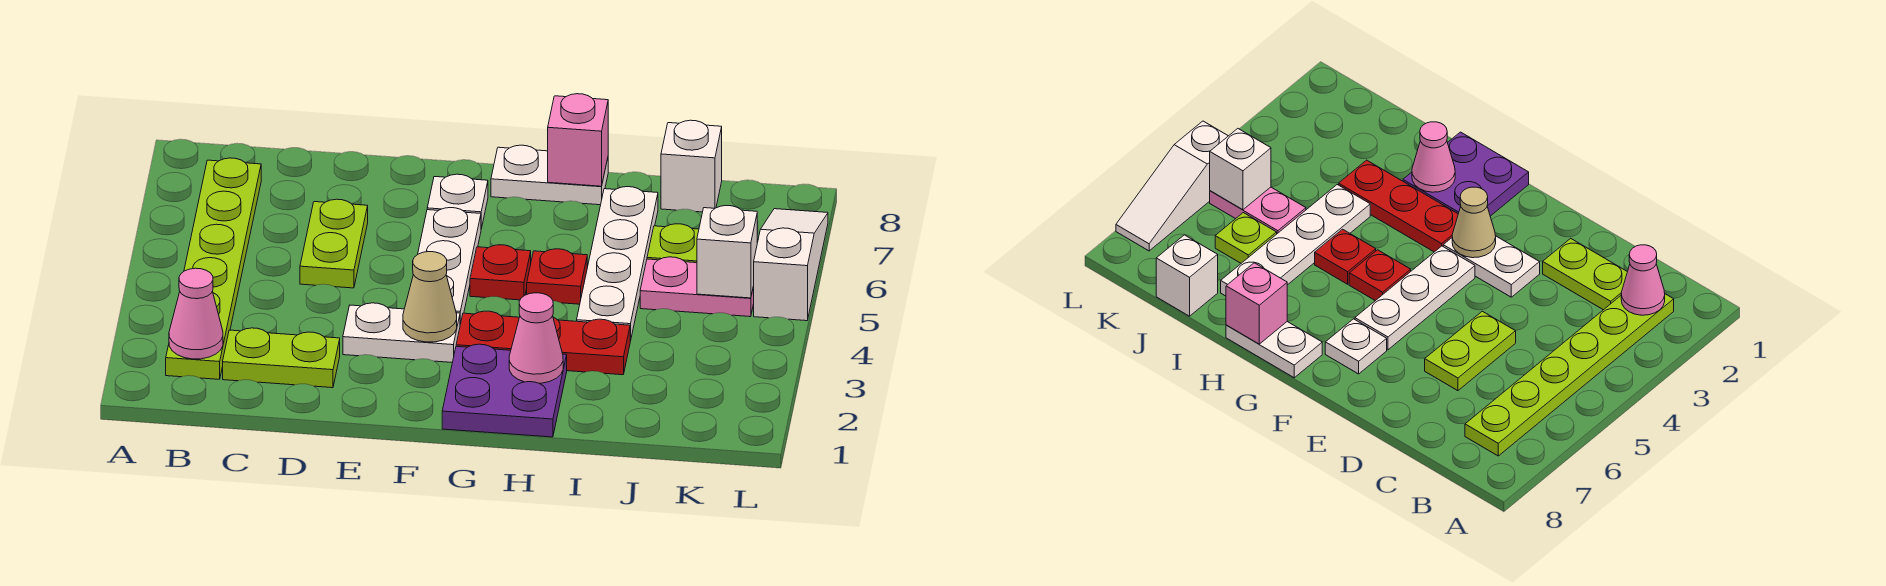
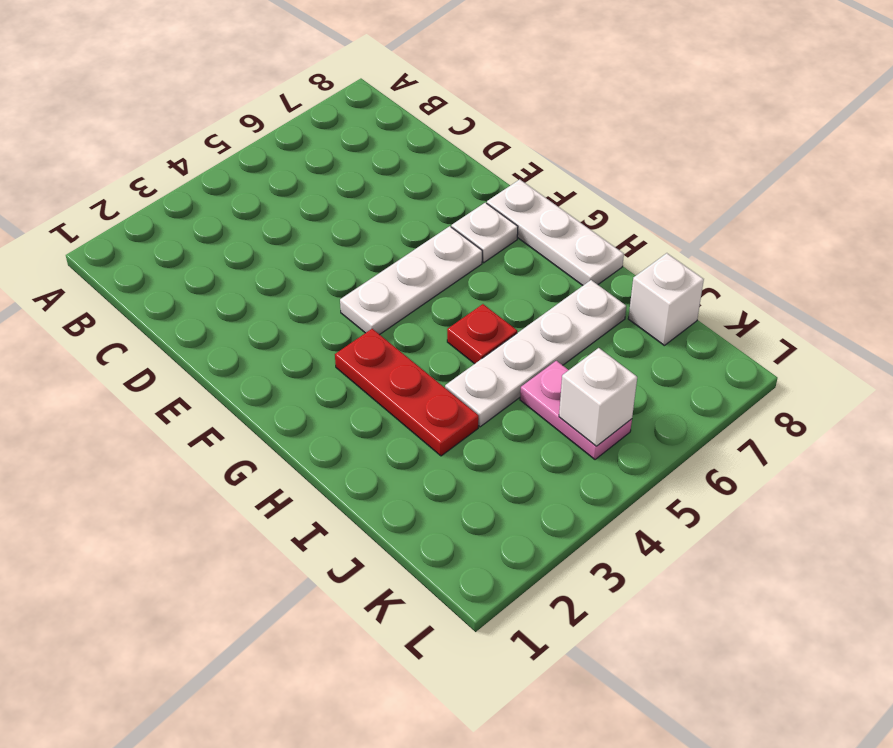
white 1x3 plate [487,179,624,285] -> white 1x2 plate [491,145,608,205]
none -> lime 1x6 plate [166,158,261,379]
none -> lime 1x2 plate [223,328,340,388]
none -> lime 1x2 plate [300,199,368,288]

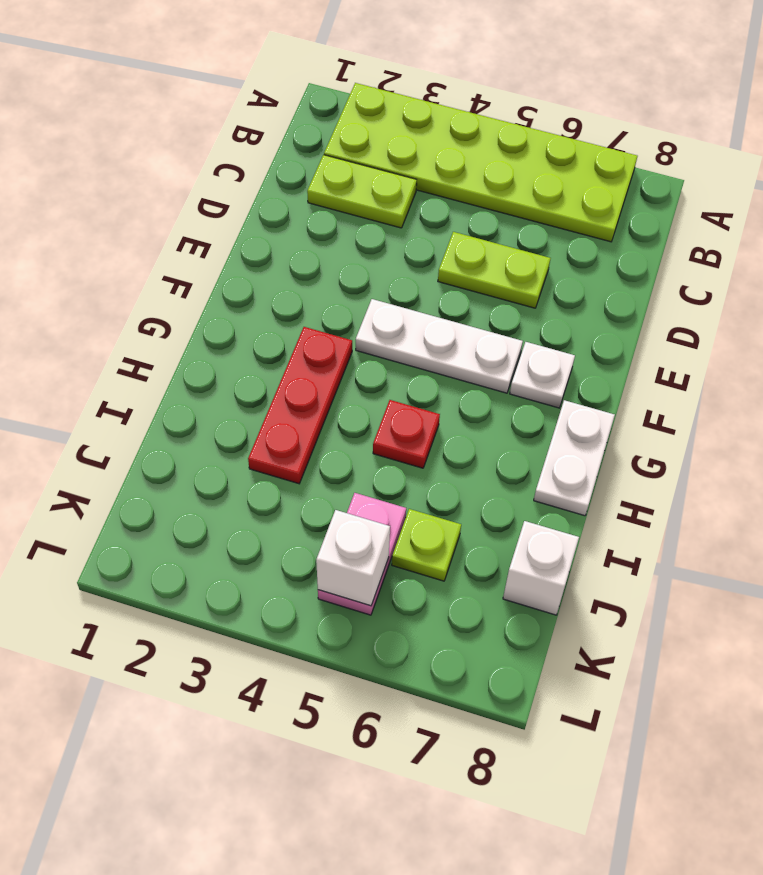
lime 2x6 plate [324,83,637,242] -> lime 1x6 plate [166,158,261,379]
lime 1x2 plate [307,155,417,228] -> lime 1x2 plate turned to [223,328,340,388]
none -> white 1x2 plate [343,303,460,363]
none -> purple 2x2 plate [442,344,567,437]
none -> red 1x1 plate [470,245,531,300]

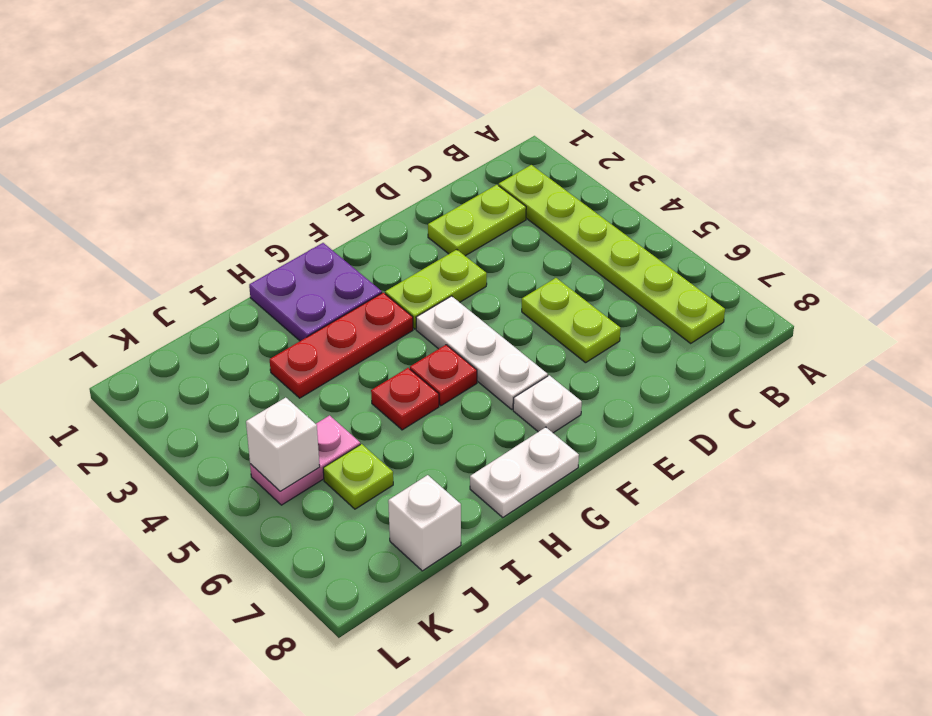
lime 1x2 plate [385,250,487,329] -> white 1x2 plate [343,303,460,363]
none -> white 1x4 plate [577,187,658,341]
none -> white 1x3 slope [754,209,828,321]
none -> pink 1x1 cone [169,268,223,359]

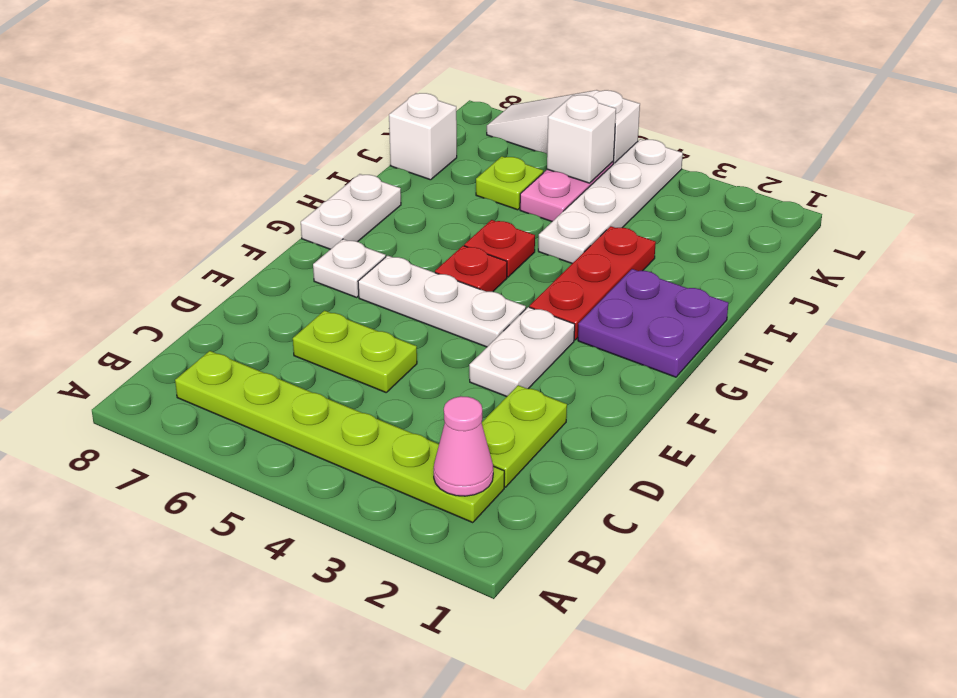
white 1x4 plate [538,139,683,263] -> white 1x4 plate turned to [577,187,658,341]
none -> tan 1x1 cone [403,252,457,342]
none -> pink 1x1 cone [509,293,563,383]
none -> pink 1x1 brick [548,94,608,186]

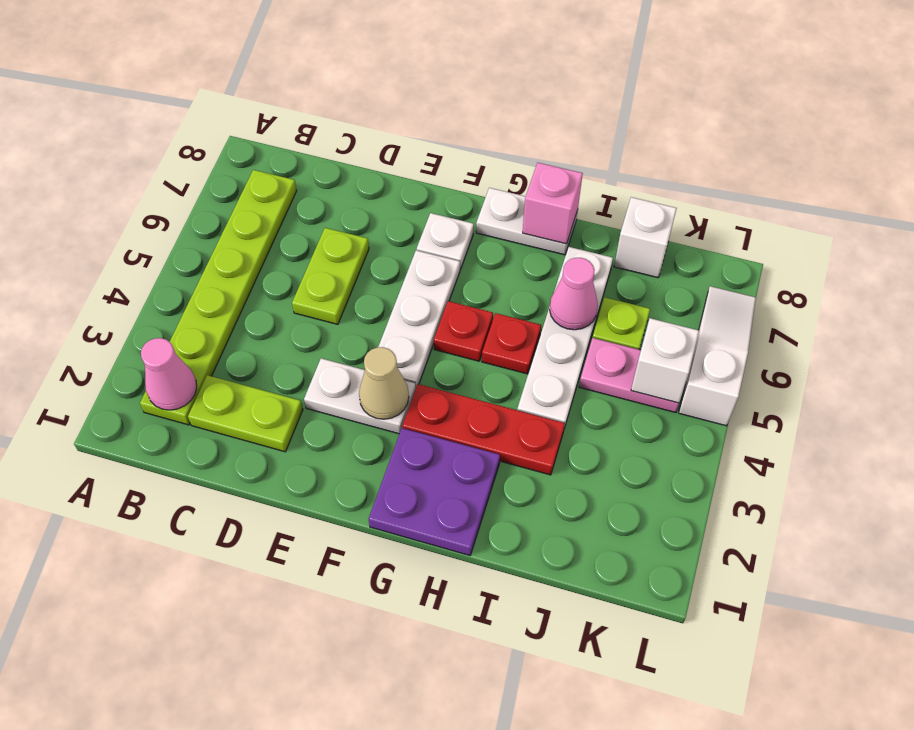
pink 1x1 cone [550,258,598,330] -> pink 1x1 cone moved to [509,293,563,383]

